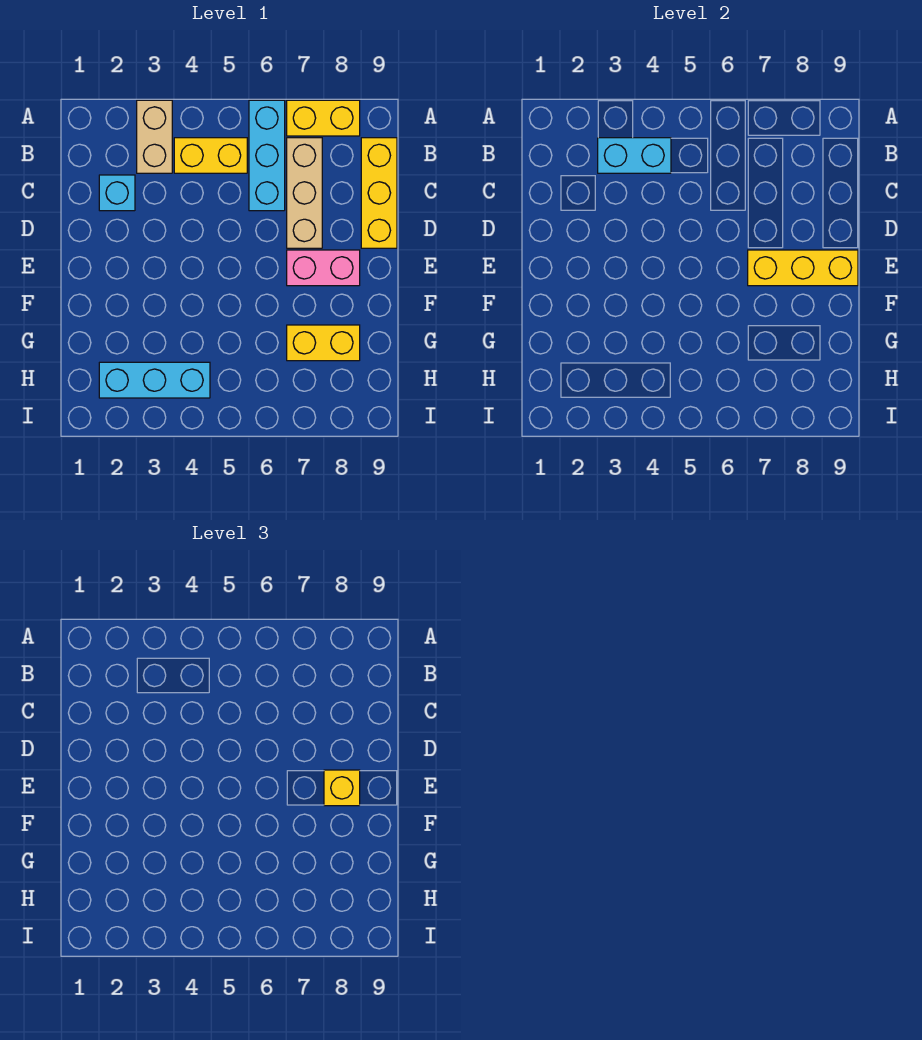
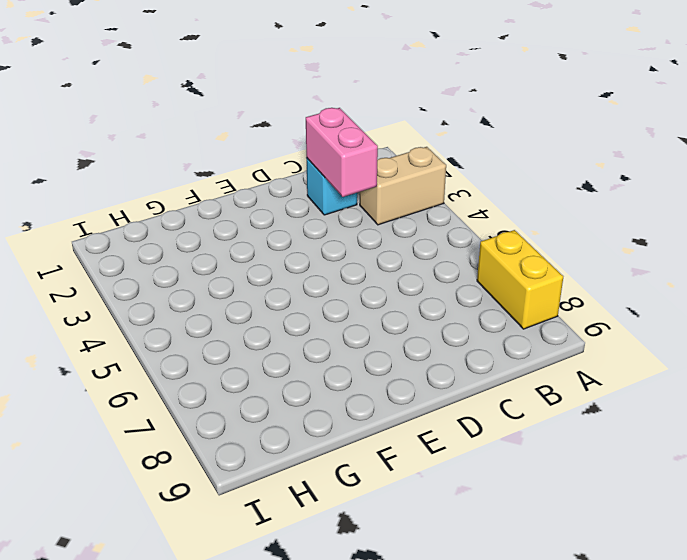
pink 1x2 brick [306,108,378,197] -> pink 1x2 brick moved to [287,250,360,286]
none -> cyan 1x3 brick [249,100,285,211]
none -> yellow 1x2 brick [174,138,247,173]
none -> tan 1x3 brick [287,138,322,248]

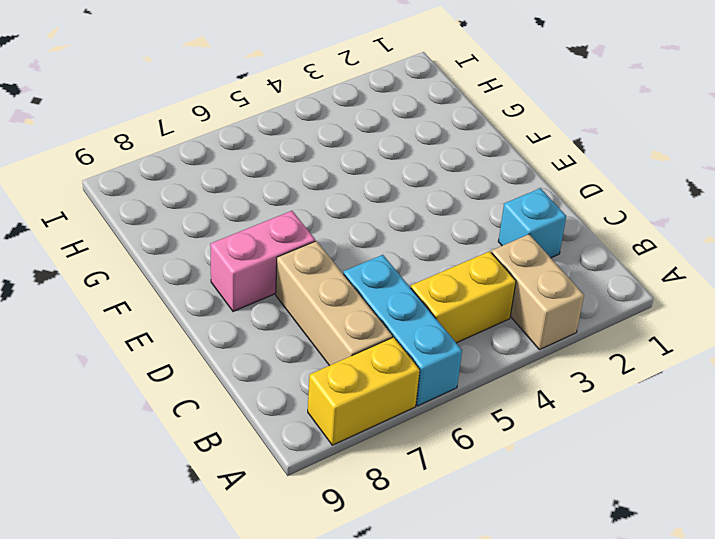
none -> yellow 1x3 brick [361,138,397,248]
none -> yellow 1x2 brick [287,325,360,361]
none -> cyan 1x3 brick [99,362,210,398]

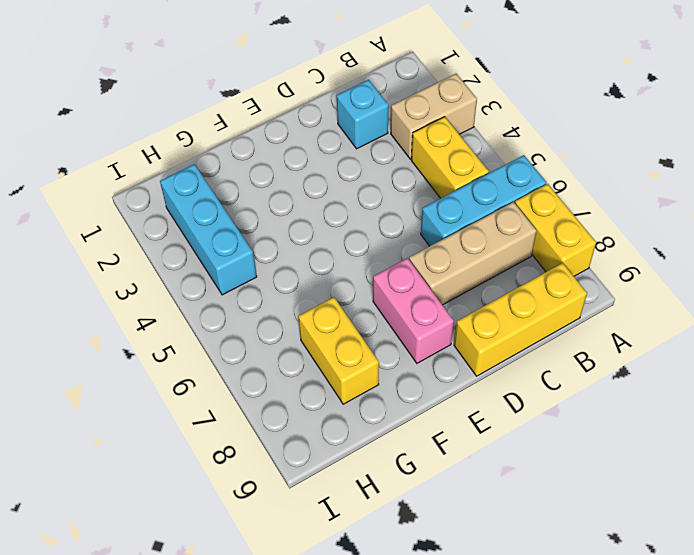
none -> cyan 1x2 brick [598,138,671,173]
none -> yellow 1x3 brick [748,250,858,286]
none -> yellow 1x1 brick [324,770,360,806]

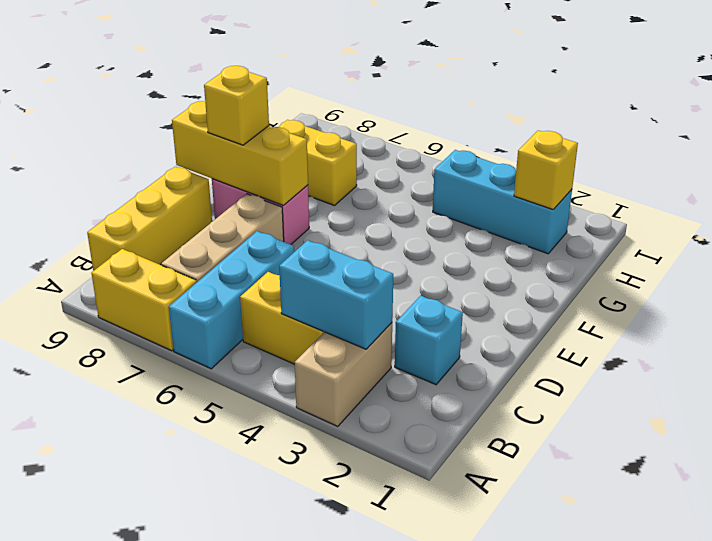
yellow 1x1 brick [514,130,578,210] -> none

